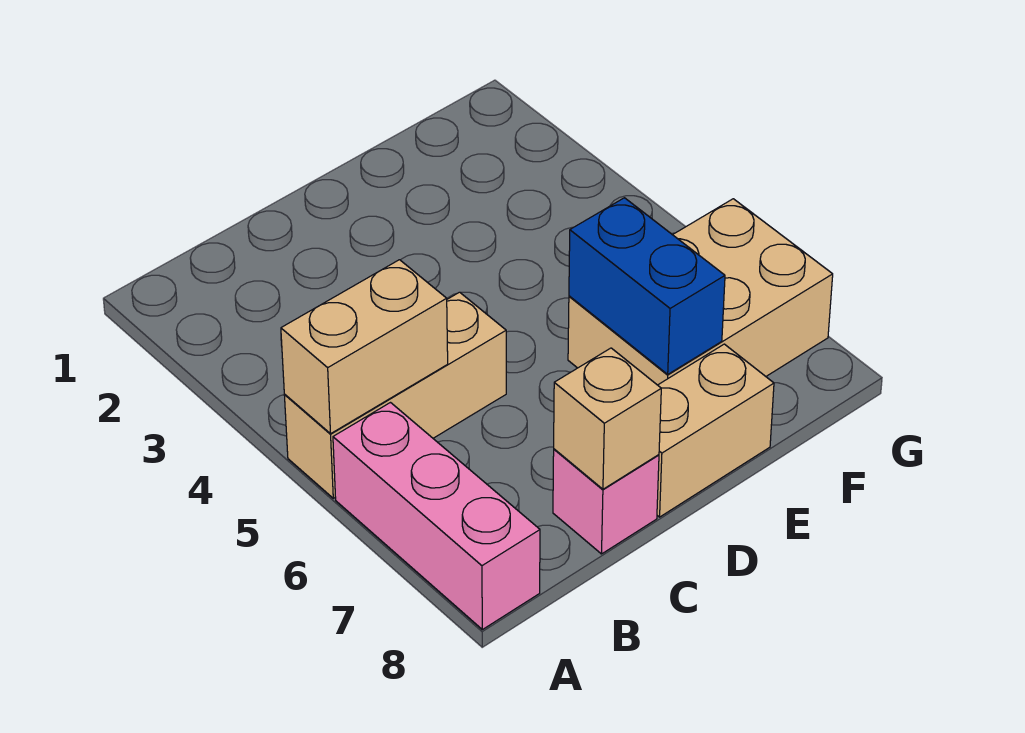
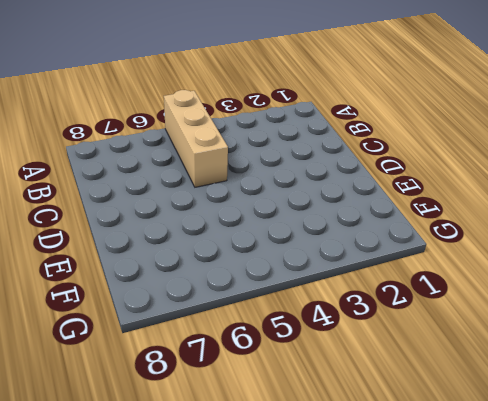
none -> pink 1x3 brick [333,403,540,630]
none -> pink 1x1 brick [553,449,659,554]

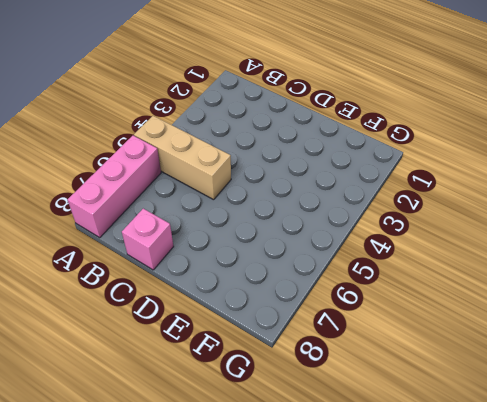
none -> tan 1x2 brick [657,344,774,517]
none -> tan 2x3 brick [568,199,833,385]

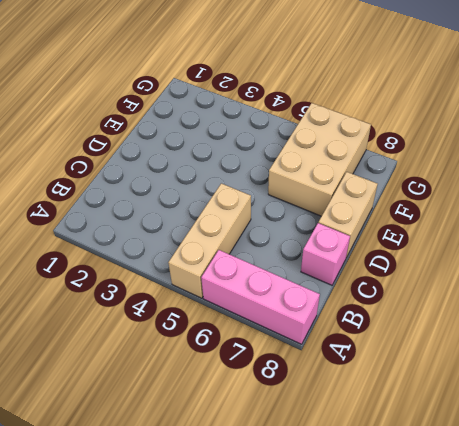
none -> tan 1x2 brick [281,260,448,434]
none -> tan 1x1 brick [554,348,661,489]

